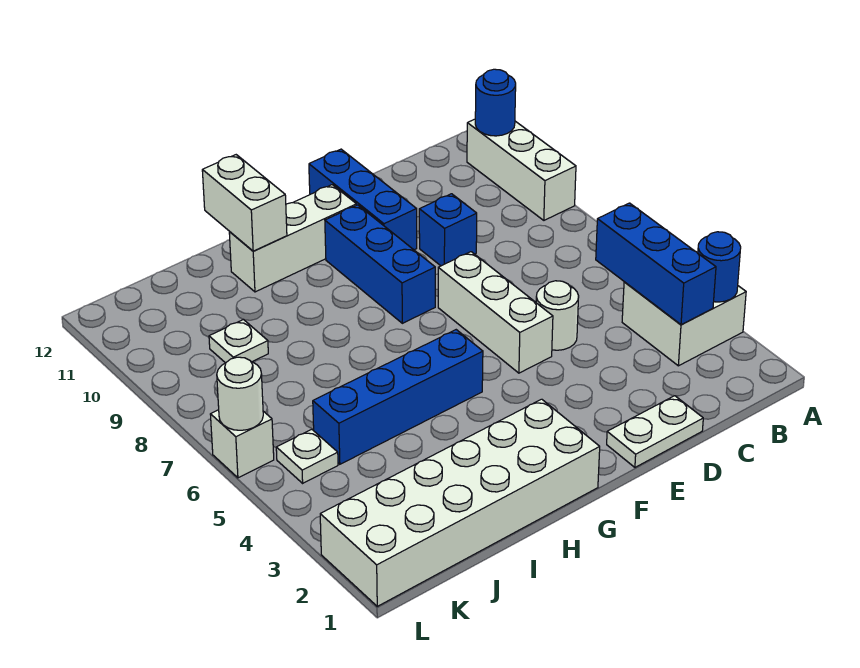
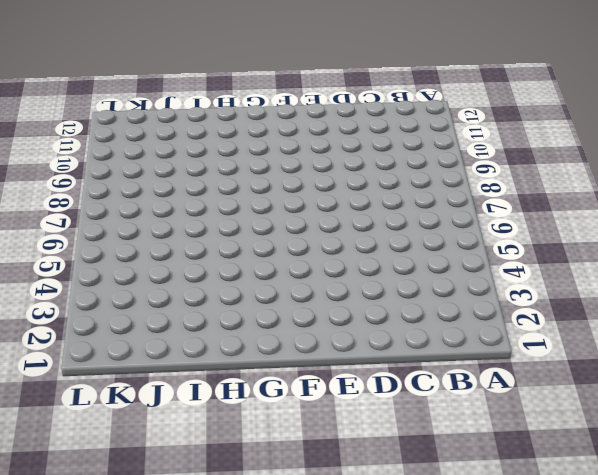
none -> white 2x2 brick [622,282,746,366]
none -> white 1x3 brick [467,119,576,220]
none -> white 1x2 plate [607,396,703,467]

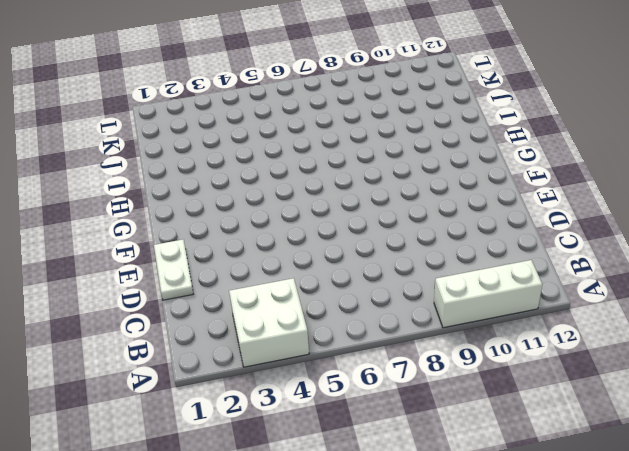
none -> white 1x1 round brick [536,281,579,350]
none -> blue 1x1 brick [419,194,477,266]
none -> white 1x3 brick [438,252,553,373]

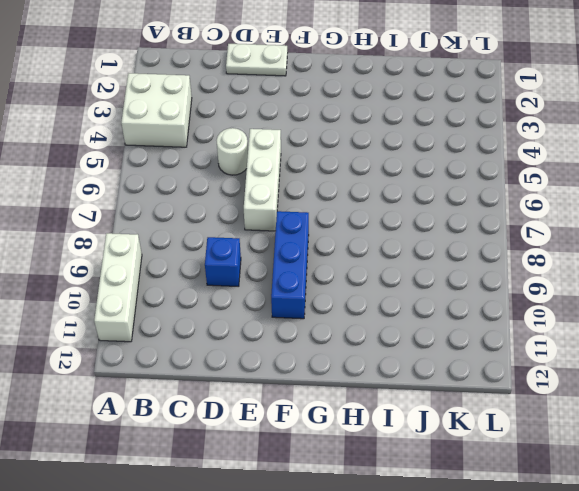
none -> blue 1x3 brick [309,149,417,250]
none -> white 1x3 brick [229,185,356,292]
none -> white 2x6 brick [320,399,600,606]

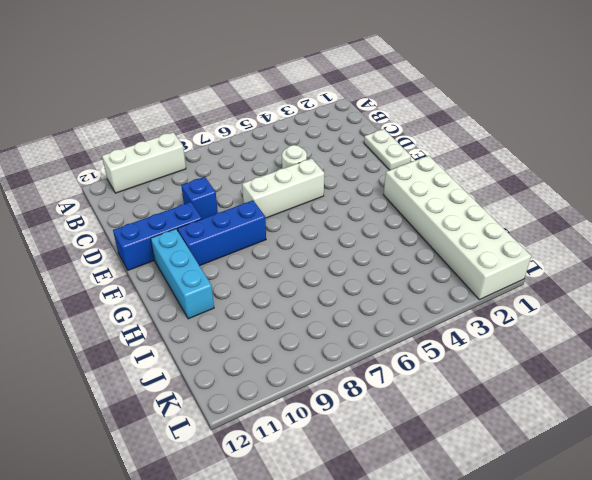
cyan 1x3 brick [151,229,214,319] -> white 1x3 brick [229,185,356,292]
none -> white 2x2 brick [622,282,746,366]
none -> blue 1x4 brick [313,330,483,464]
none -> white 1x1 plate [209,319,268,363]

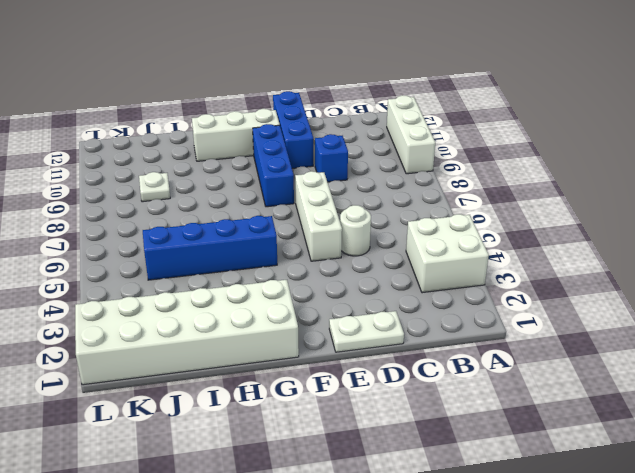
none -> white 1x1 plate [276,429,338,483]
none -> white 1x1 brick [210,410,274,478]
none -> blue 1x1 round brick [698,232,741,302]

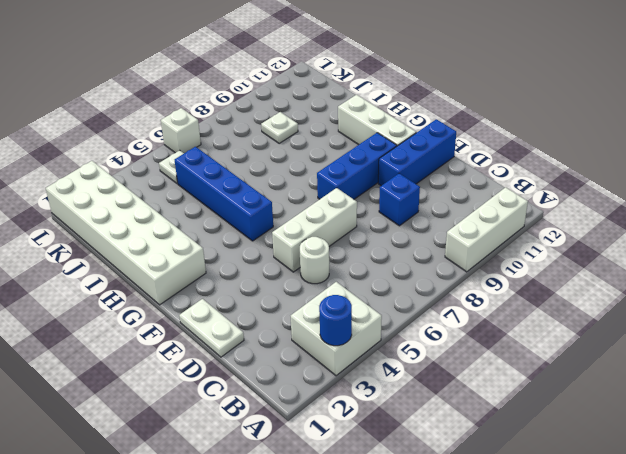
none -> blue 1x1 round brick [475,69,516,136]
none -> blue 1x3 brick [596,203,716,325]
none -> white 1x2 brick [202,155,287,251]

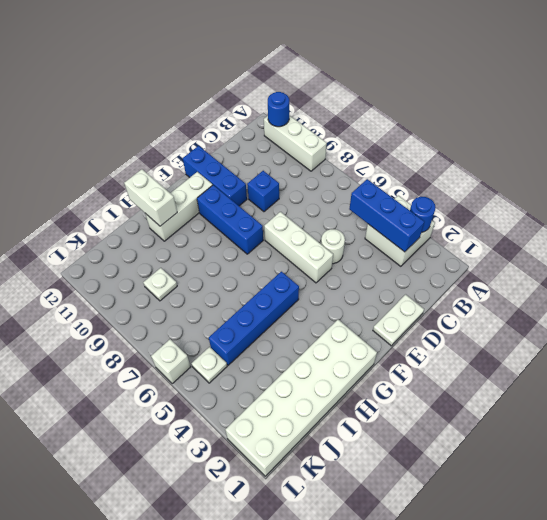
none -> white 1x1 round brick [217,357,263,430]

